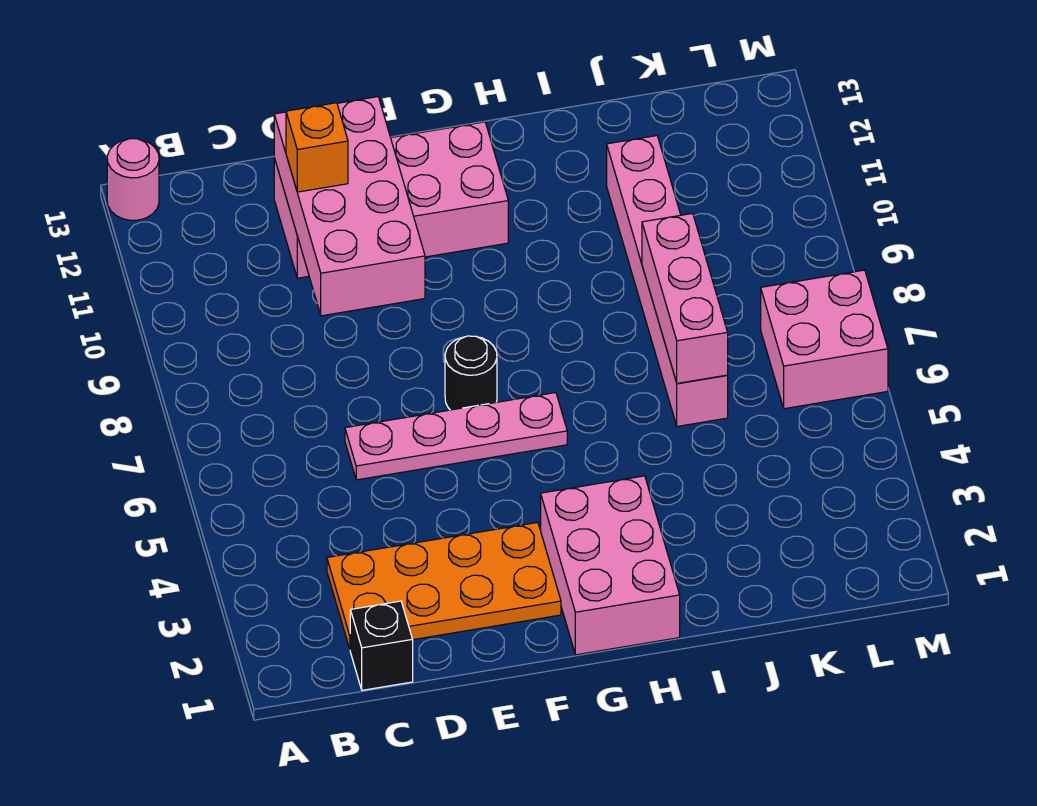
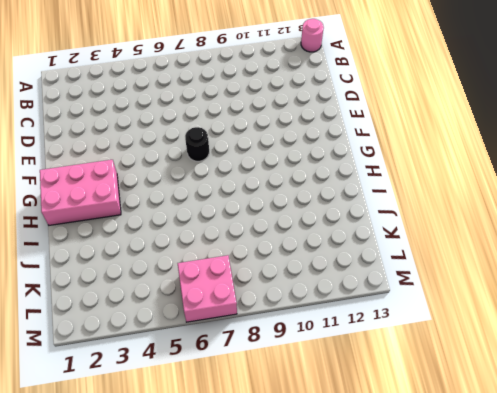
none -> black 1x1 brick [350,601,413,690]
none -> orange 2x4 plate [327,522,561,649]
none -> pink 1x4 plate [345,393,567,480]

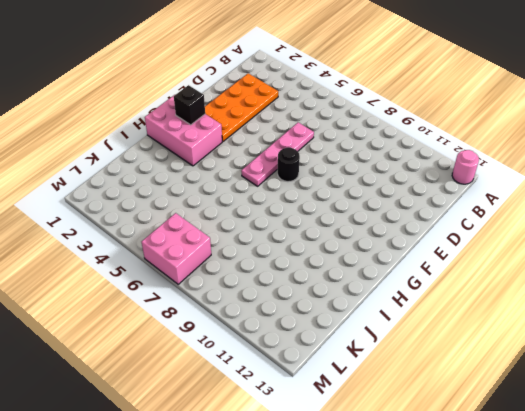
black 1x1 brick [174,85,205,125] -> black 1x1 brick moved to [350,601,413,690]
none -> pink 2x4 brick [274,122,508,278]
none -> pink 1x6 brick [607,136,728,426]
none -> pink 2x4 brick [274,97,425,316]

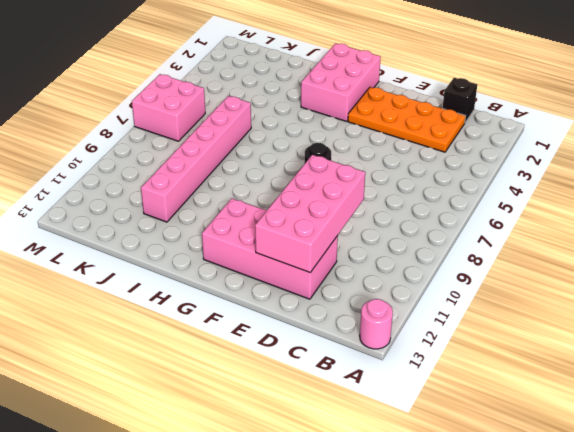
none -> pink 1x4 plate [345,393,567,480]
none -> pink 1x3 brick [642,213,728,383]
none -> orange 1x1 brick [286,103,348,192]

